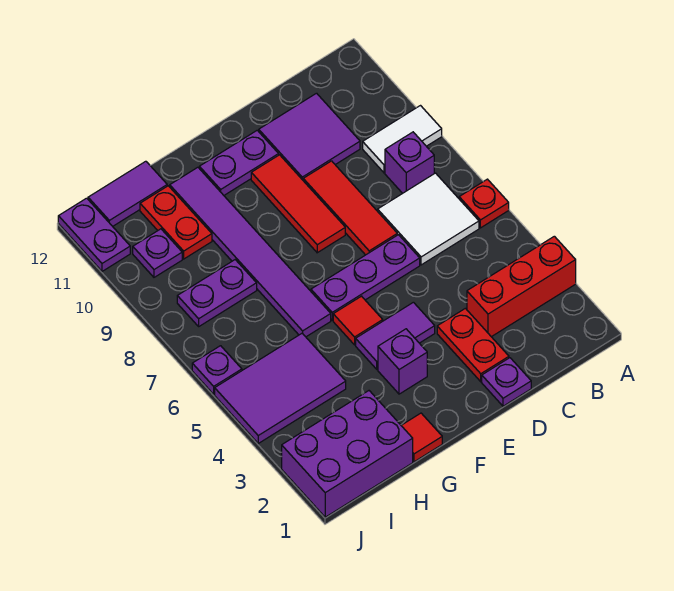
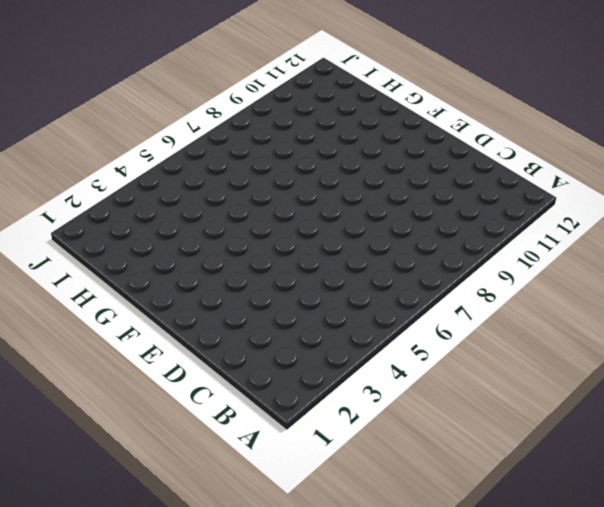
none -> red 1x3 brick [467,236,576,337]
none -> red 1x1 plate [459,179,509,228]
none -> white 1x2 tile [363,106,442,172]

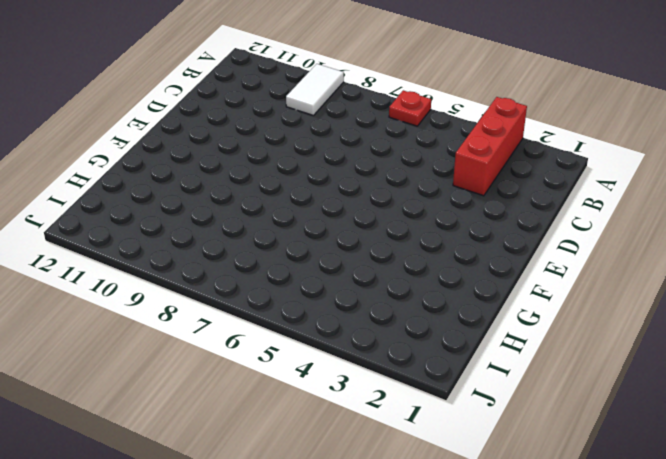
none -> white 2x2 tile [378,173,479,265]
none -> purple 1x1 brick [385,132,434,193]
none -> purple 2x2 tile [259,93,360,180]

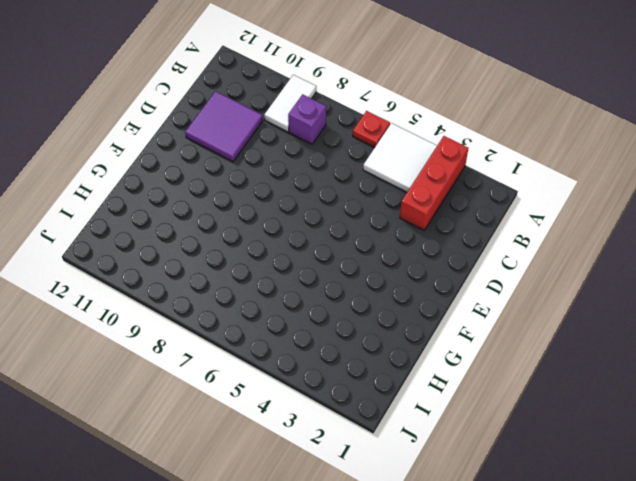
white 2x2 tile [363,123,437,192] -> white 2x2 tile moved to [378,173,479,265]
none -> purple 1x1 plate [482,358,531,406]
none -> red 1x2 plate [437,308,509,382]
none -> purple 1x3 plate [311,235,420,320]

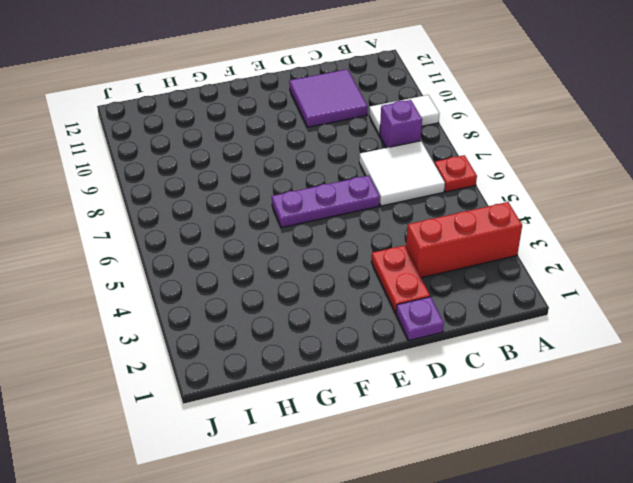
none -> red 1x3 tile [303,161,397,255]
none -> purple 1x2 tile [356,302,435,369]
none -> red 1x3 tile [251,155,345,253]

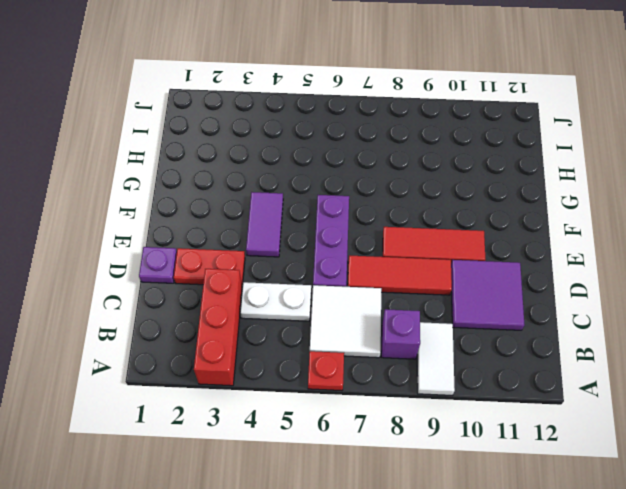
white 1x2 plate [240,282,311,321] -> none
none -> purple 1x2 plate [199,130,279,195]
none -> purple 1x1 brick [378,329,427,394]
none -> red 1x1 tile [333,296,383,345]

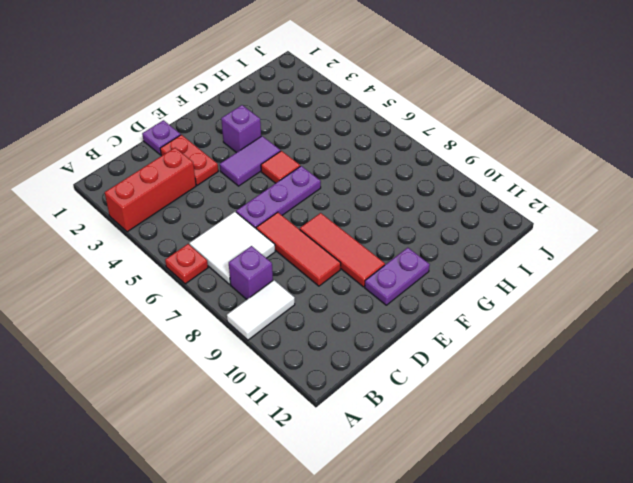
none -> purple 2x2 tile [259,93,360,180]
none -> red 1x1 tile [401,413,442,462]
none -> purple 1x6 tile [170,167,331,337]

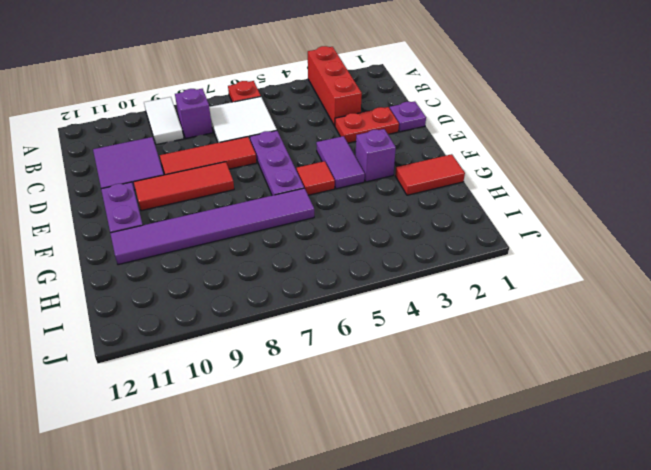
red 1x2 tile [395,154,465,195] -> red 1x1 tile [401,413,442,462]
none -> purple 2x3 brick [282,391,413,517]
none -> purple 2x3 tile [215,333,346,443]
none -> purple 1x2 plate [177,260,257,326]

